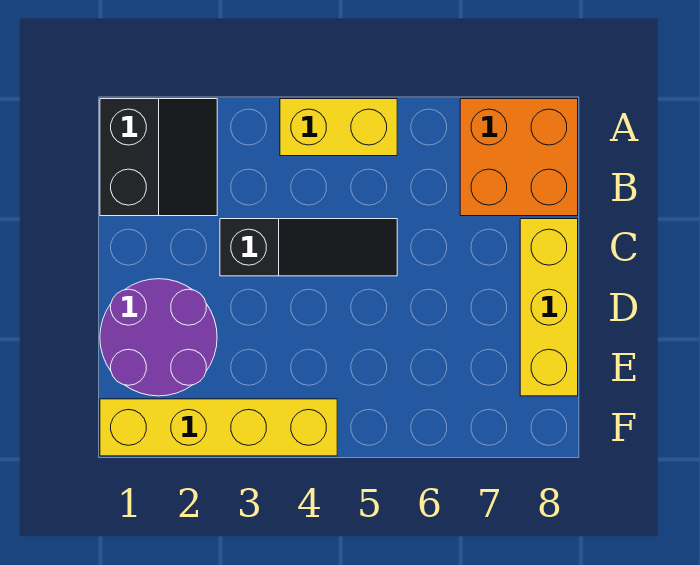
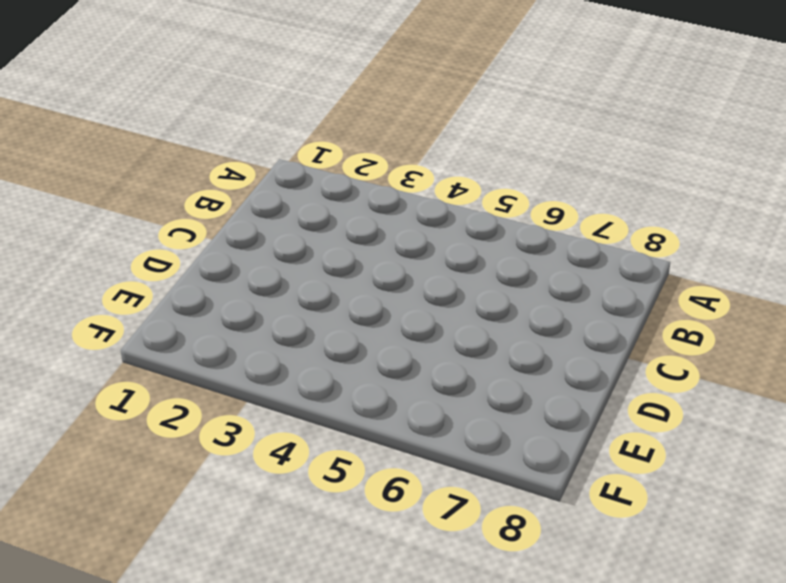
none -> black 2x2 slope [100,99,217,216]
none -> yellow 1x2 brick [280,99,397,156]

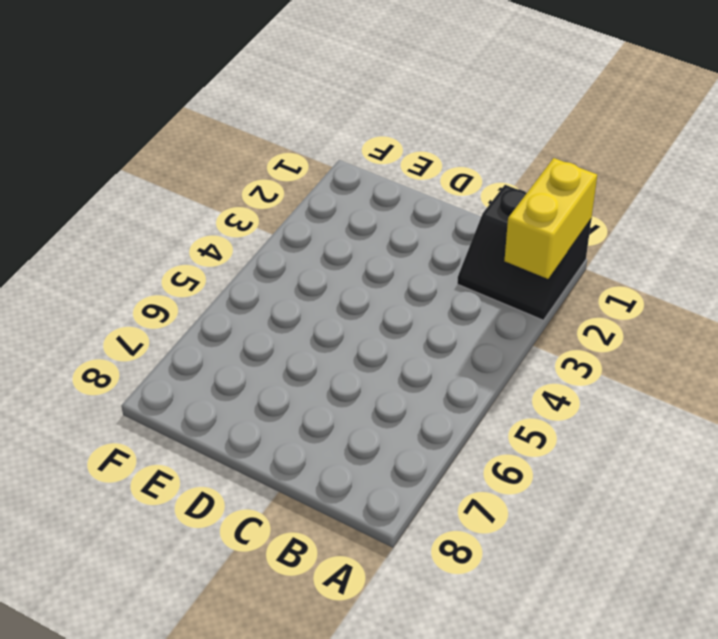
yellow 1x2 brick [505,158,597,279] -> yellow 1x2 brick moved to [280,99,397,156]
none -> orange 2x2 brick [460,99,578,216]
none -> black 1x3 slope [220,219,397,276]

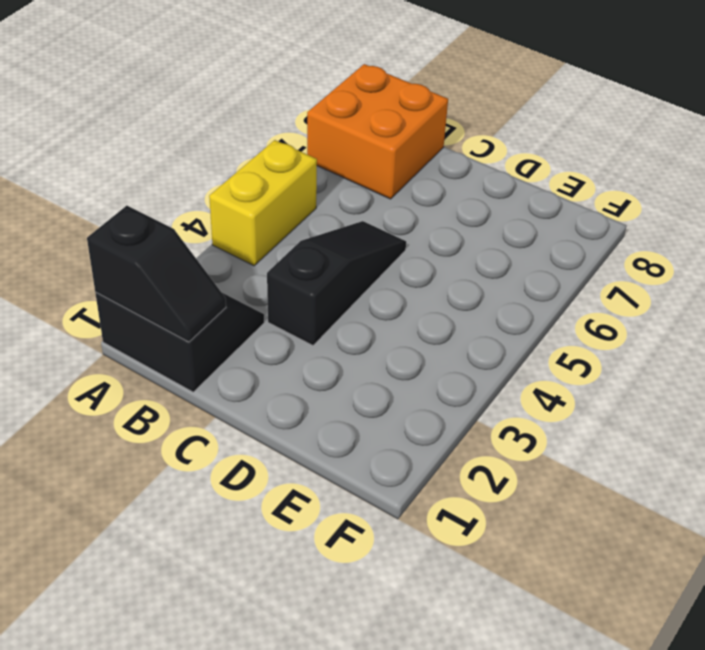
black 1x2 slope [87,206,226,342] -> none
none -> yellow 1x3 brick [520,219,578,396]
none -> purple 2x2 round brick [100,279,217,396]

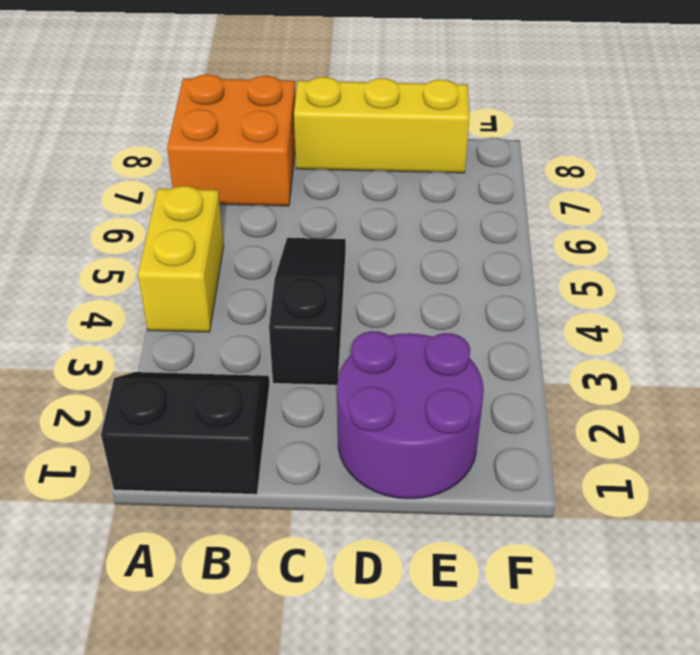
none -> yellow 1x4 brick [100,399,337,456]

